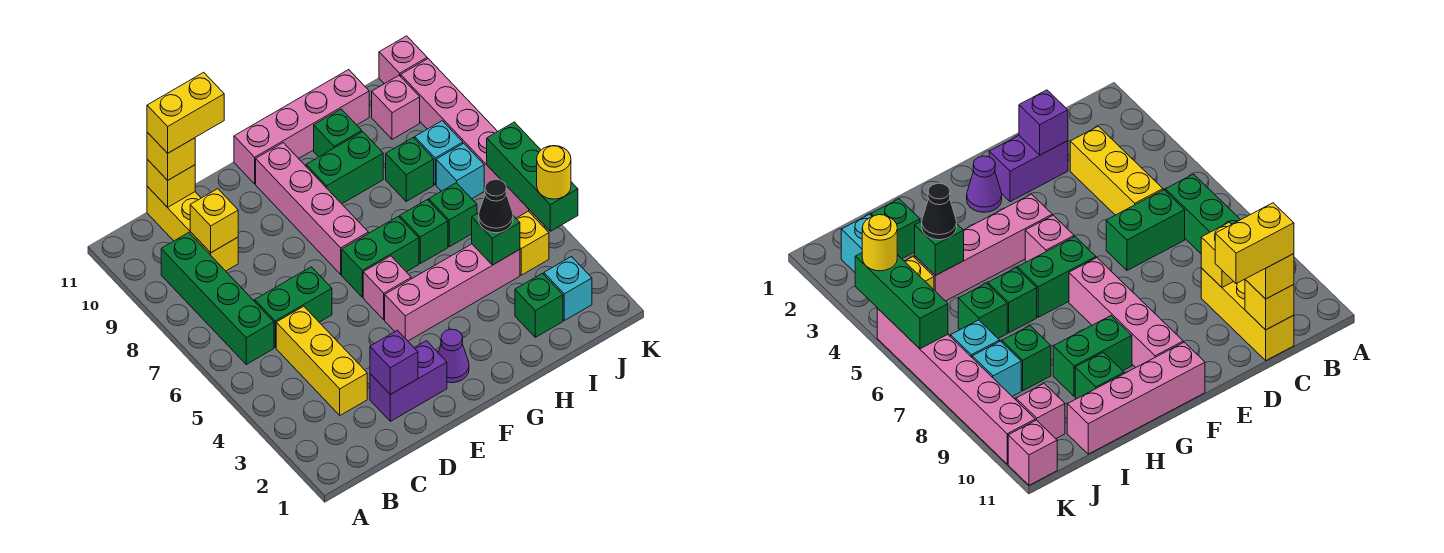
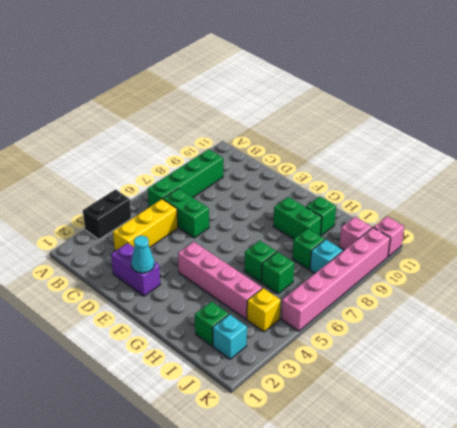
black 1x2 brick [83,189,131,240] -> none
cyan 1x1 cone [131,236,154,273] -> none
none -> yellow 1x3 brick [147,187,238,271]
none -> purple 1x1 cone [438,329,469,383]
none -> pink 1x1 brick [363,256,411,320]
none -> green 1x2 brick [342,216,419,297]

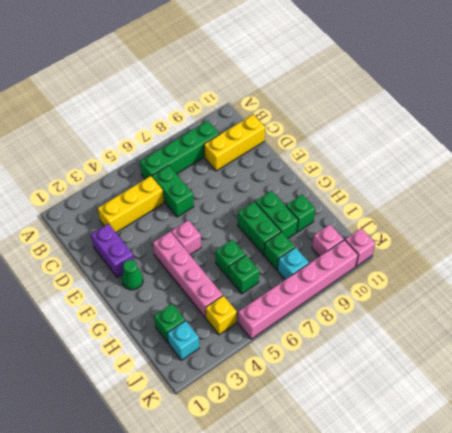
green 1x1 cone [122,260,143,290] -> purple 1x1 cone [438,329,469,383]
green 1x2 brick [238,202,281,255] -> green 1x2 brick moved to [342,216,419,297]
none -> pink 1x4 brick [256,143,368,274]
none -> pink 1x4 brick [234,70,369,184]
none -> cyan 1x1 brick [436,143,484,199]
none -> yellow 1x1 brick [190,189,238,253]

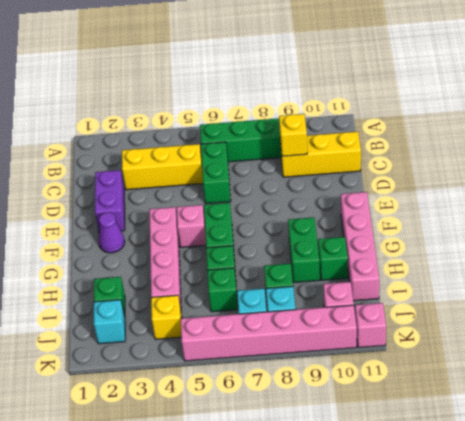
none -> pink 1x4 brick [256,143,368,274]
none -> yellow 1x1 brick [147,160,195,207]
none -> purple 1x1 brick [370,330,418,395]
none -> green 1x1 brick [472,213,520,265]

